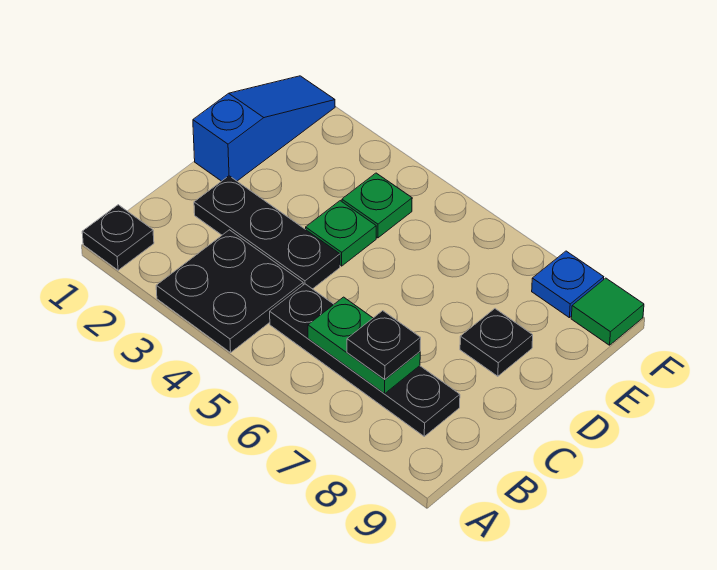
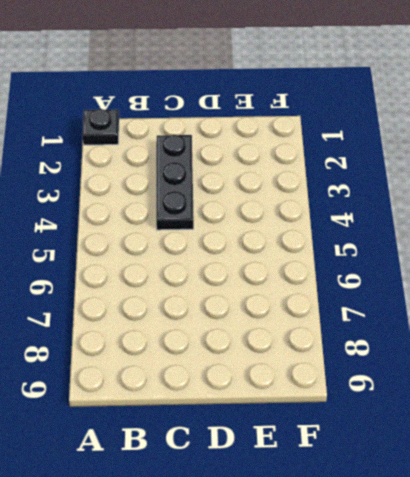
none -> black 2x2 plate [156,230,303,353]
none -> black 1x4 plate [270,284,460,436]
none -> blue 1x3 slope [193,76,335,181]

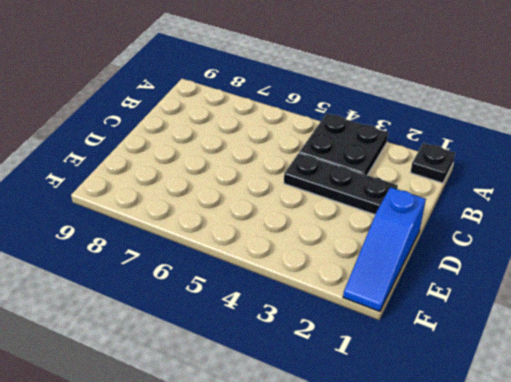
none -> black 1x4 plate [270,284,460,436]
none -> green 1x1 plate [306,201,376,266]
none -> black 1x1 plate [460,309,533,376]

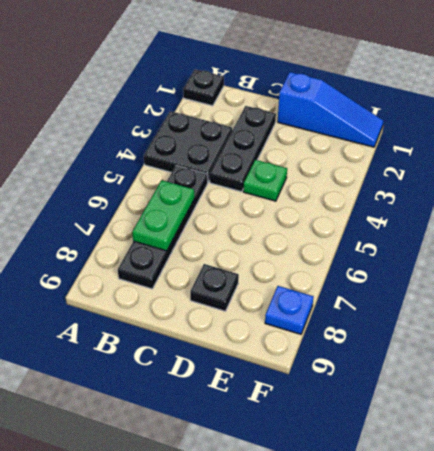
none -> green 1x1 plate [342,173,412,238]
none -> green 1x1 tile [571,278,644,345]
none -> black 1x1 plate [347,311,421,380]

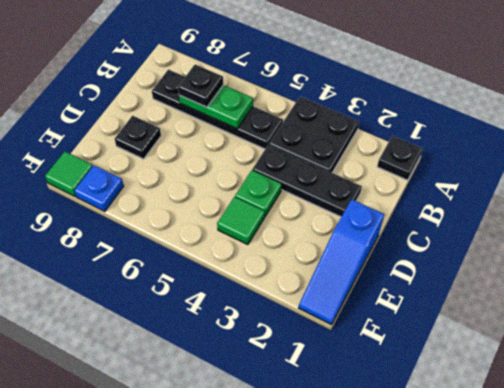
green 1x1 tile [217,197,265,245] -> green 1x1 plate [342,173,412,238]

